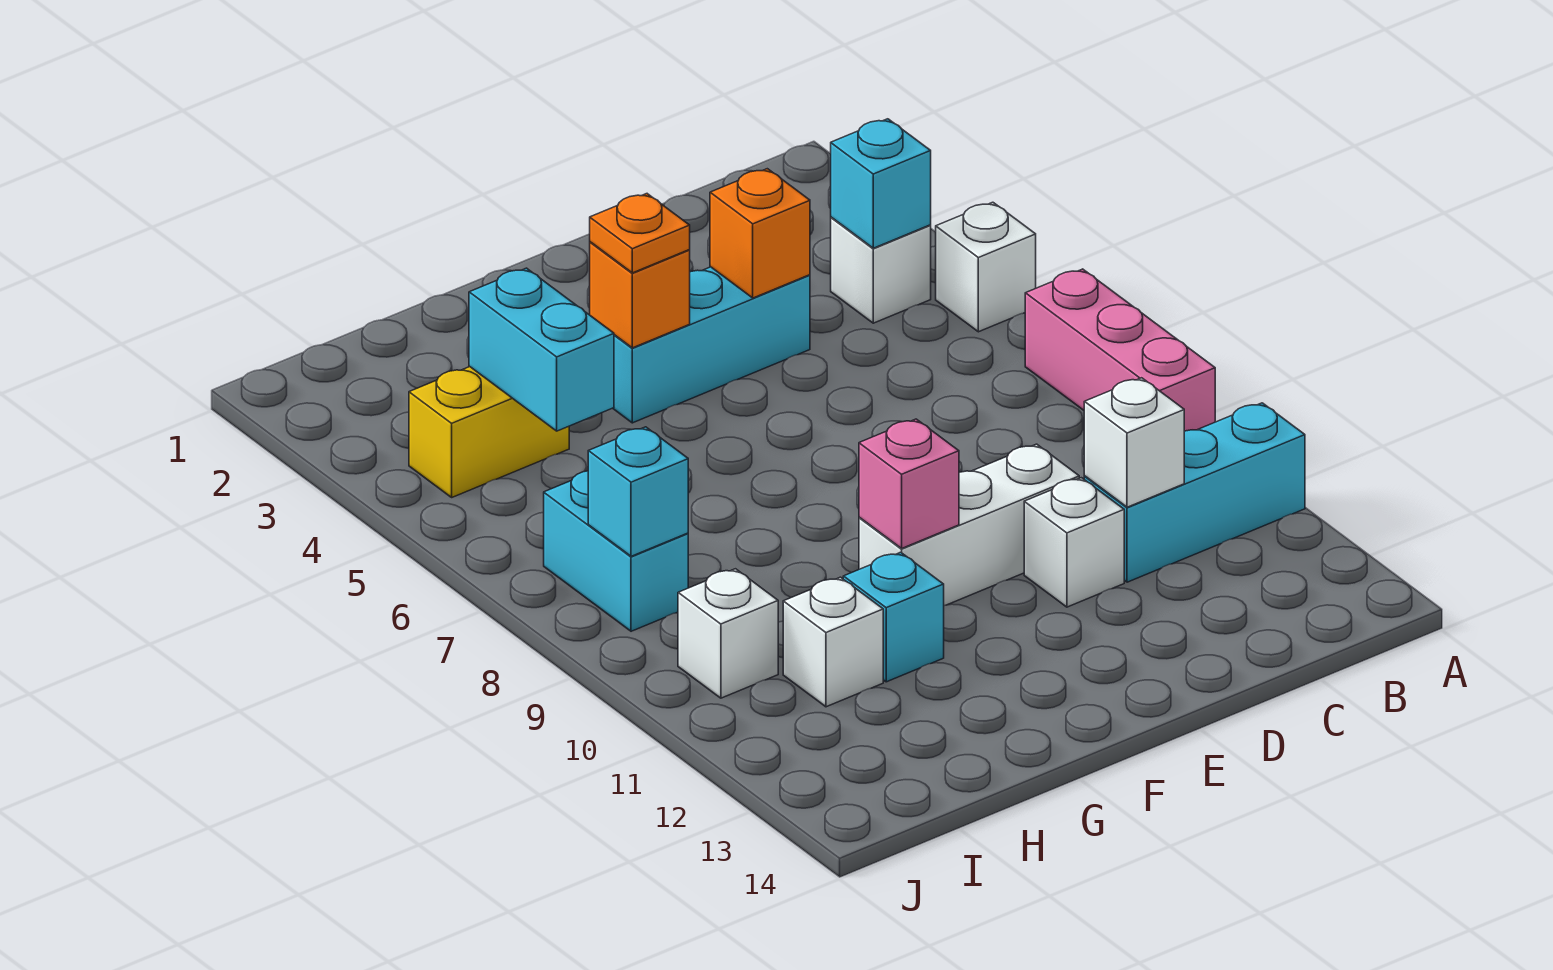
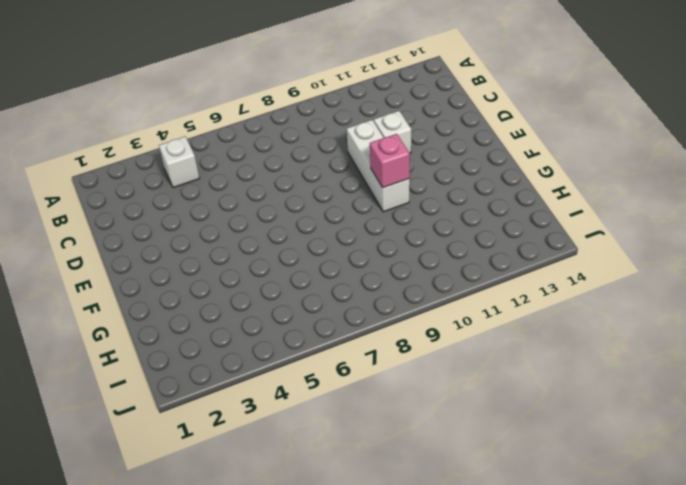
none -> white 1x1 brick [936,202,1036,332]
none -> pink 1x3 brick [1025,269,1215,431]
none -> cyan 1x3 brick [1084,403,1305,582]

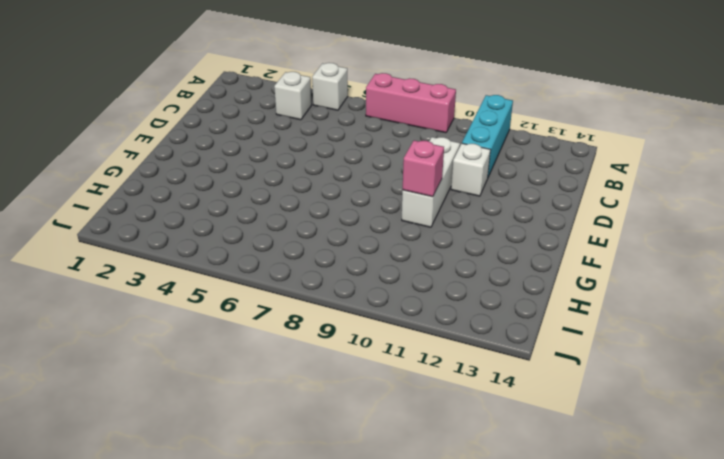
none -> cyan 1x3 brick [613,267,810,423]
none -> cyan 1x1 brick [843,552,944,682]
none -> yellow 1x2 brick [409,367,569,497]

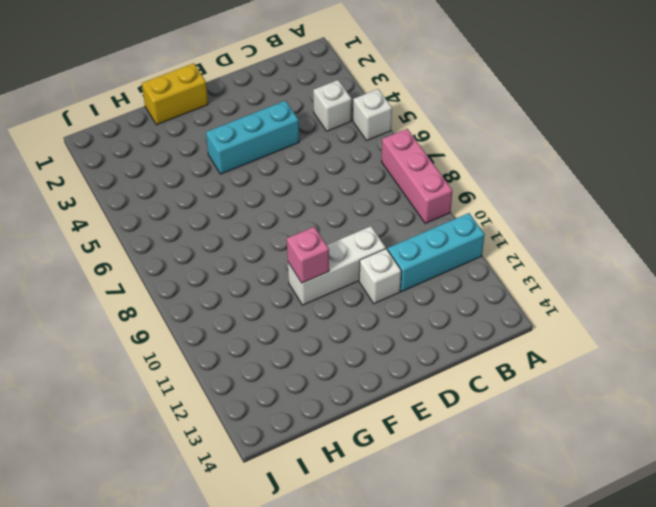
yellow 1x2 brick [142,63,208,125] -> yellow 1x2 brick moved to [409,367,569,497]
none -> cyan 1x1 brick [843,552,944,682]
none -> white 1x1 brick [783,577,883,707]
none -> cyan 1x2 brick [544,471,688,631]

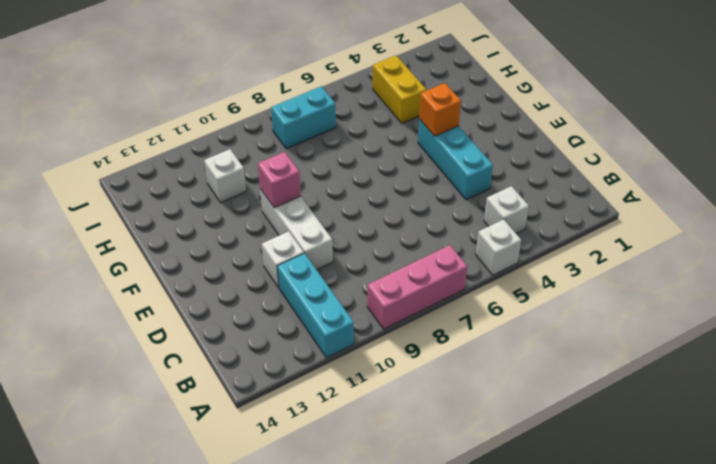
none -> cyan 1x1 brick [843,552,944,682]
none -> white 1x1 brick [678,569,778,698]
none -> cyan 1x1 brick [831,119,931,248]

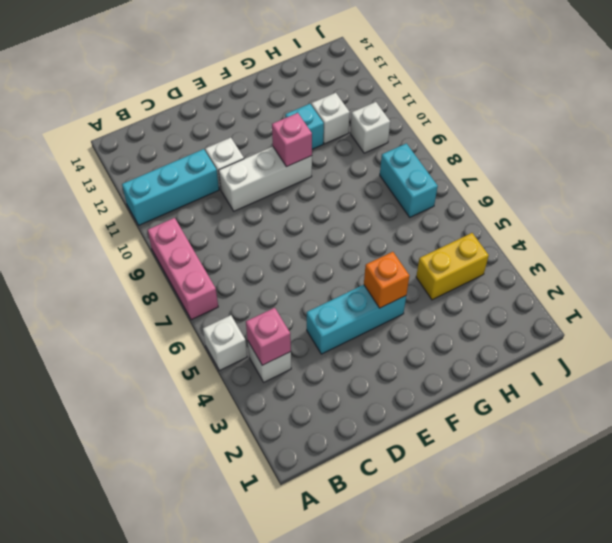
pink 1x1 brick [246,308,291,365] -> cyan 1x1 brick [831,119,931,248]
none -> white 1x1 brick [1084,378,1184,507]
none -> orange 1x1 brick [710,169,810,298]
none -> cyan 1x2 brick [469,268,614,431]

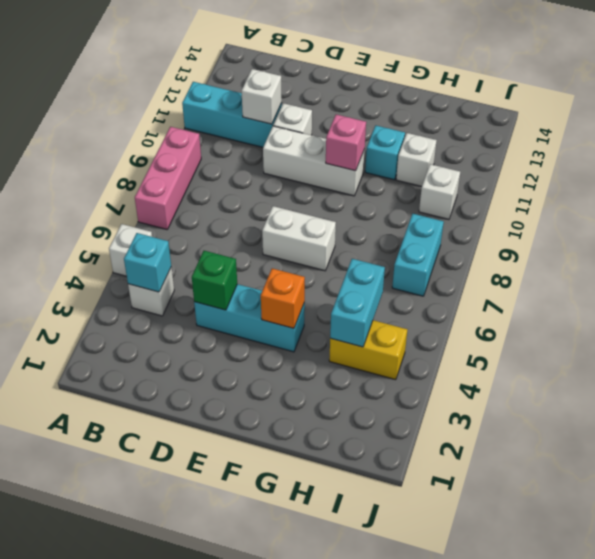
green 1x1 brick [192,251,237,310] -> orange 1x1 brick [710,169,810,298]
white 1x2 brick [262,206,336,271] -> none
none -> cyan 1x1 brick [588,427,688,556]
none -> orange 1x1 plate [590,194,690,273]

